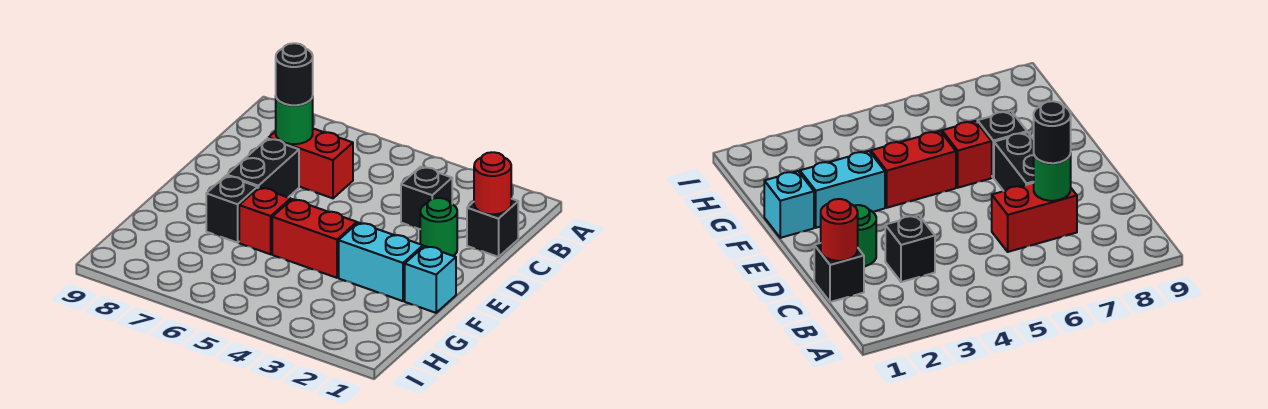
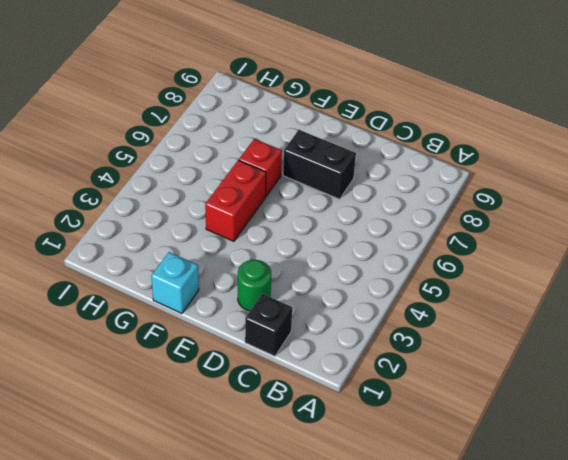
none -> black 1x1 brick [401,167,452,229]
none -> red 1x2 brick [269,129,353,198]
none -> cyan 1x2 brick [339,223,423,301]

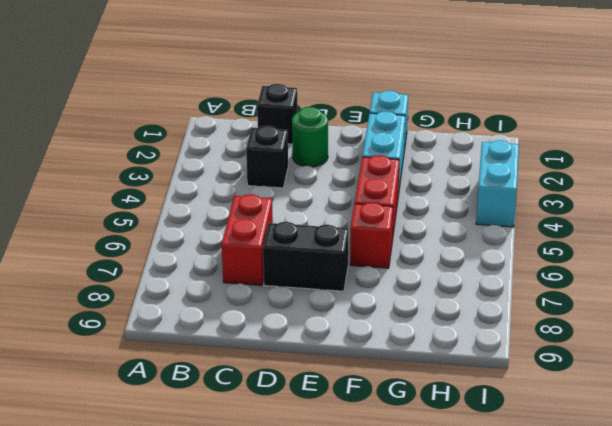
cyan 1x2 brick [476,140,519,227] -> none
none -> black 1x1 brick [206,176,258,243]
none -> red 1x1 round brick [474,152,511,214]
none -> green 1x1 round brick [276,97,313,144]

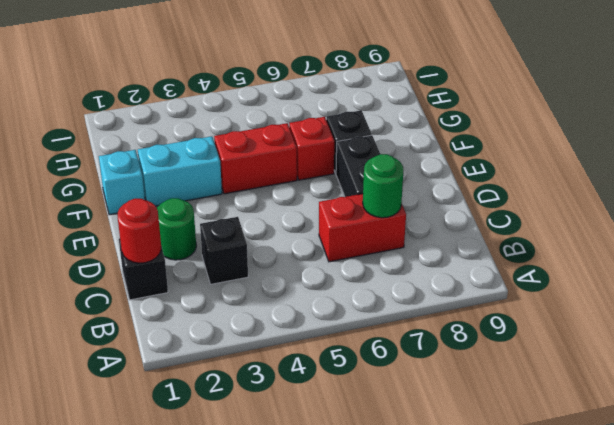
none -> black 1x1 round brick [276,43,313,105]

